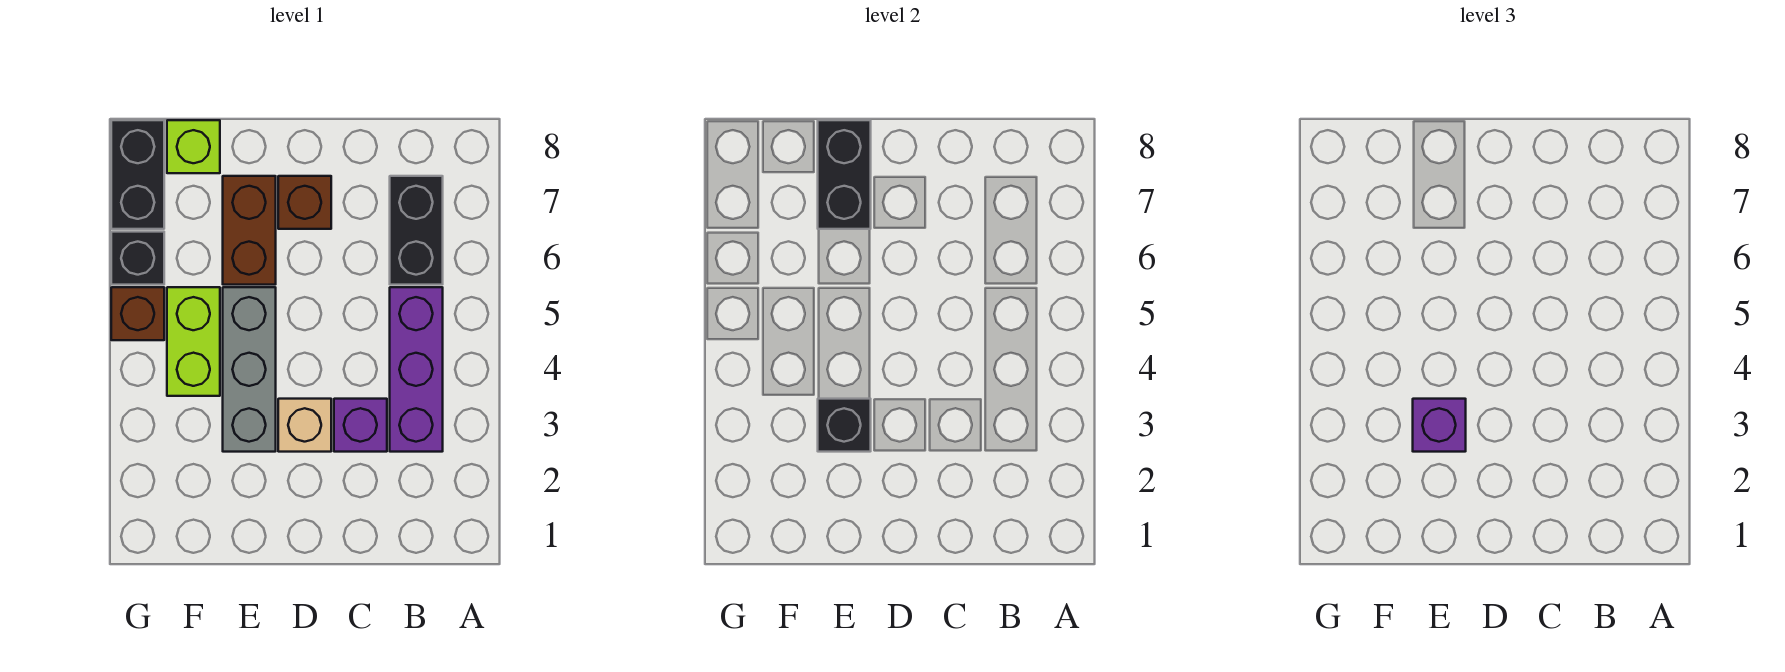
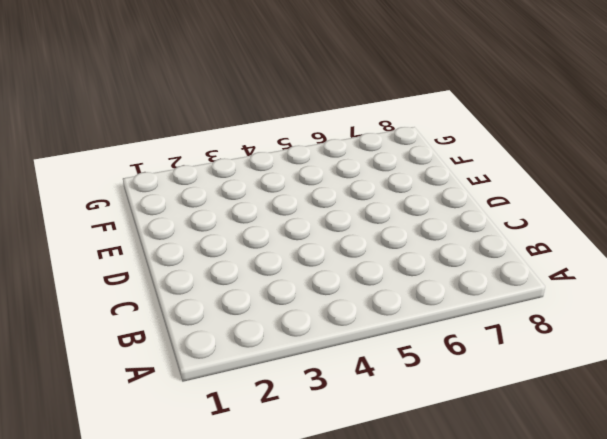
none -> purple 1x3 brick [390,287,443,452]
none -> black 1x2 brick [390,176,443,285]
none -> purple 1x1 brick [334,399,387,452]

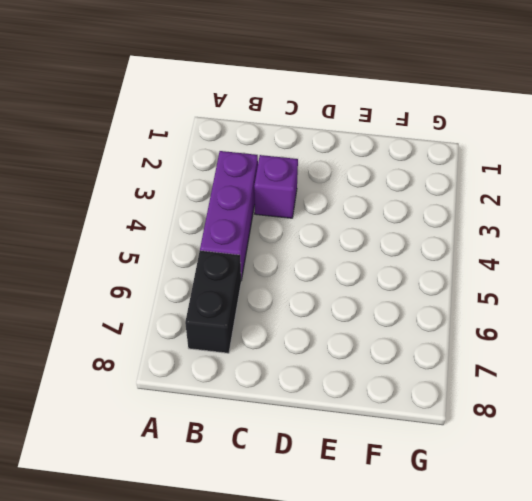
none -> tan 1x1 brick [278,399,331,452]
none -> brown 1x1 brick [278,176,331,229]
none -> grey 1x3 brick [223,287,276,452]

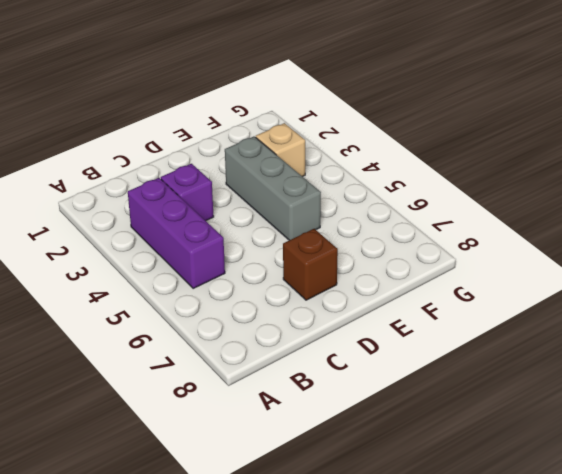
tan 1x1 brick [256,123,305,176] -> tan 1x1 brick moved to [278,399,331,452]
none -> black 1x2 brick [390,176,443,285]
none -> brown 1x2 brick [223,176,276,285]
none -> lime 1x2 brick [167,287,220,396]

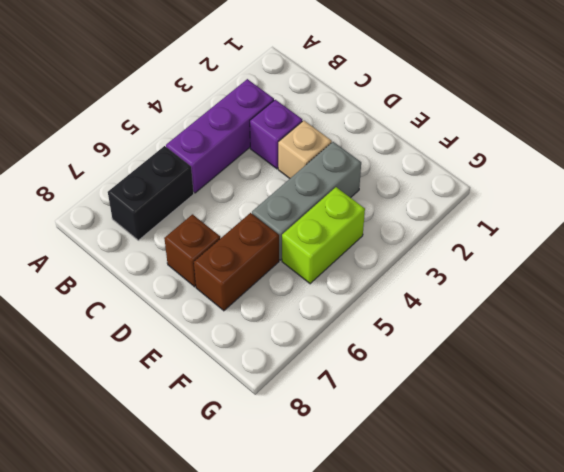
none -> lime 1x1 brick [167,120,220,173]
none -> brown 1x1 brick [111,287,164,340]
none -> black 1x1 brick [111,232,164,285]

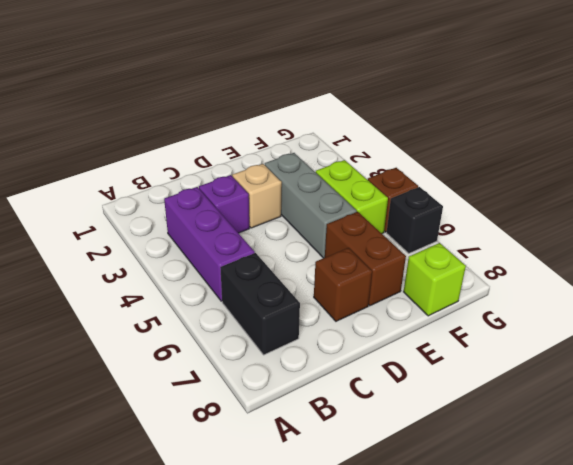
none -> black 1x2 brick [111,120,164,229]
none -> black 1x1 brick [818,399,871,452]
none -> black 1x2 brick [818,120,871,229]

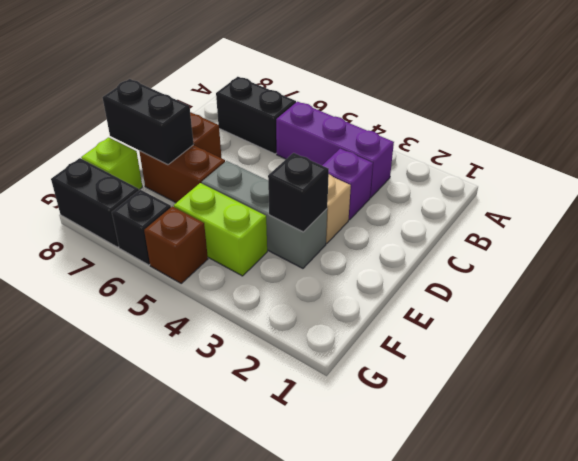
none -> purple 1x1 brick [1413,399,1466,452]

